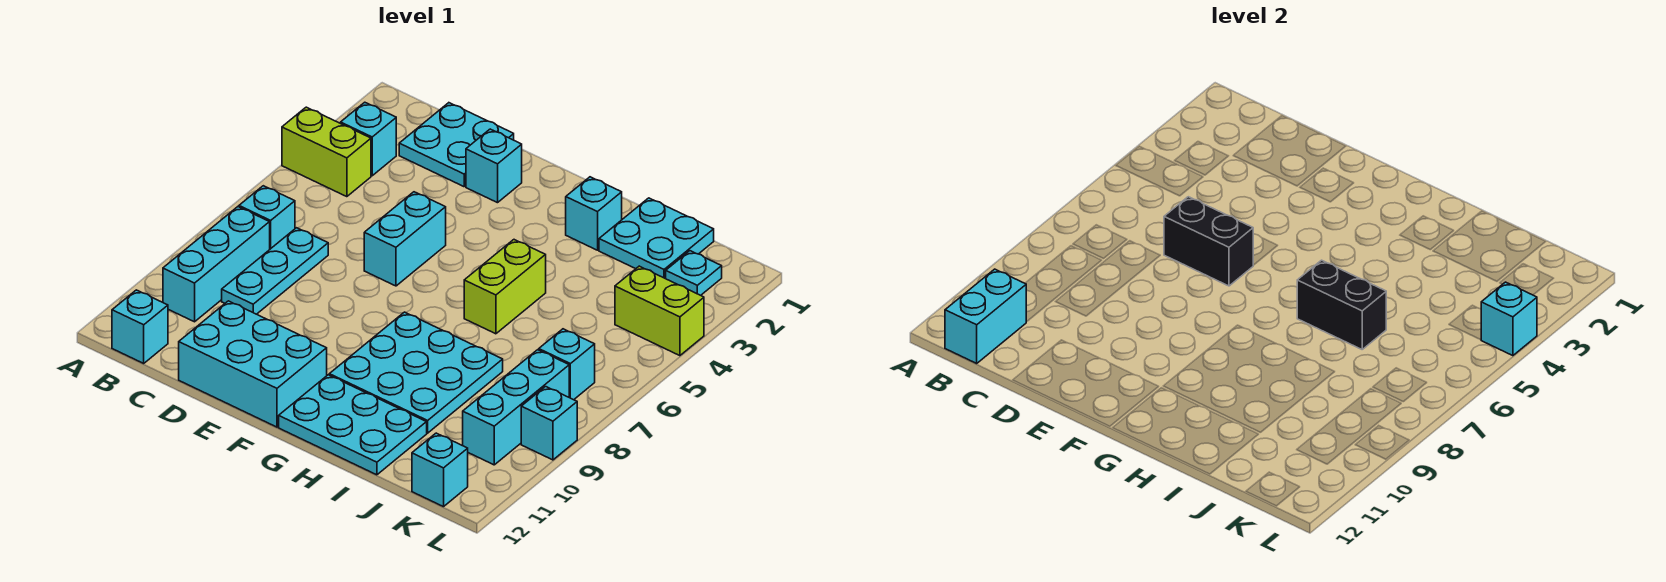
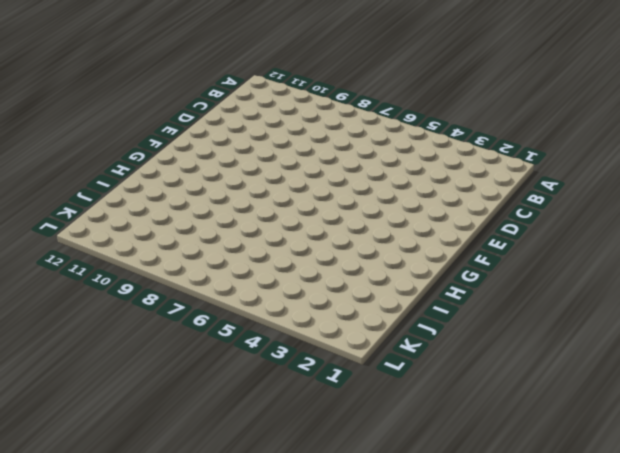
none -> lime 1x2 brick [282,107,371,197]
none -> cyan 1x1 brick [341,102,396,176]
none -> cyan 1x1 brick [239,186,295,249]

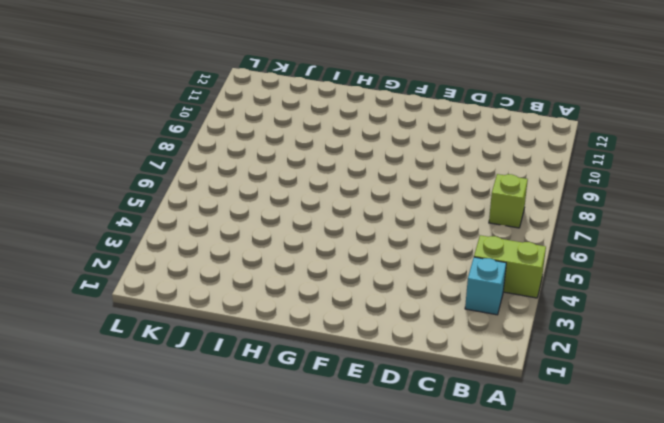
lime 1x1 brick [489,174,528,228] -> cyan 1x1 brick [239,186,295,249]
none -> cyan 1x3 brick [163,207,270,322]
none -> cyan 1x1 brick [112,290,168,363]
none -> cyan 2x2 plate [399,103,514,187]

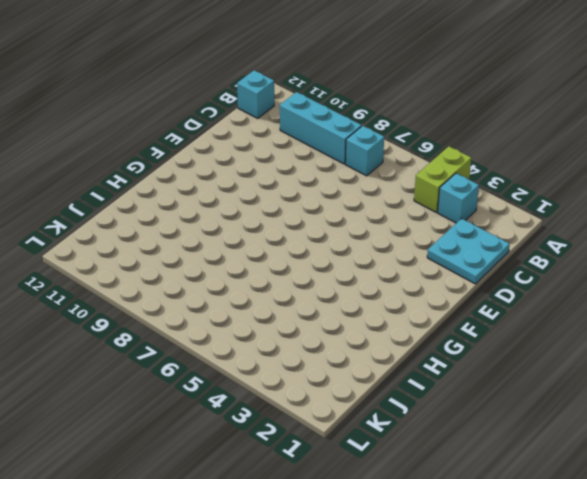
none -> cyan 1x3 plate [222,228,328,314]
none -> cyan 2x3 brick [179,301,327,427]
none -> cyan 1x1 brick [466,129,522,203]

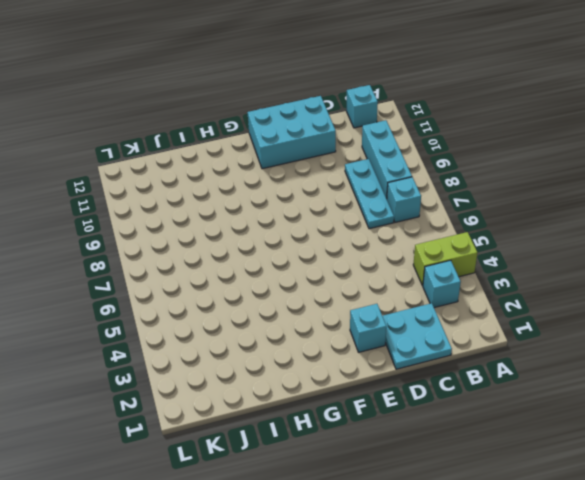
none -> cyan 1x2 brick [364,192,446,286]
none -> cyan 3x3 plate [329,312,503,433]
none -> cyan 2x3 plate [279,375,427,475]

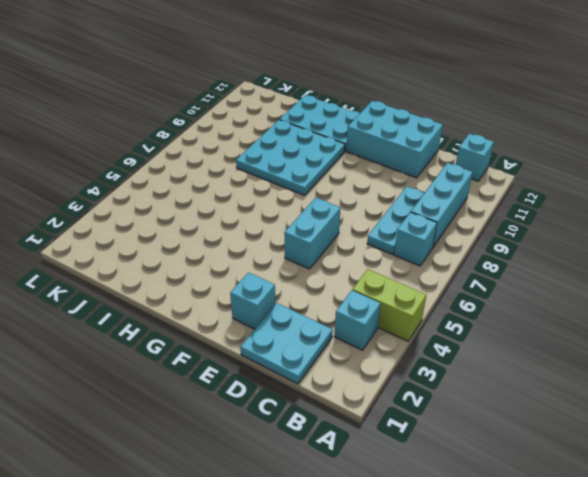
none -> cyan 1x1 brick [566,177,622,250]
none -> lime 1x2 brick [464,240,546,334]
none -> cyan 2x2 plate [599,198,714,279]

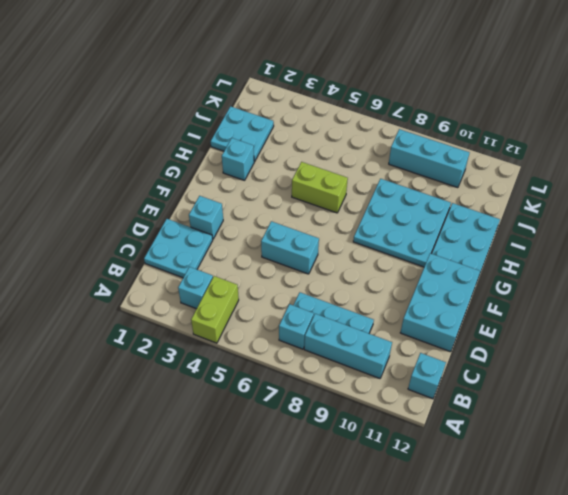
none -> cyan 1x1 plate [666,251,722,295]
none -> lime 1x2 brick [615,266,704,356]
none -> cyan 1x1 brick [539,329,595,400]

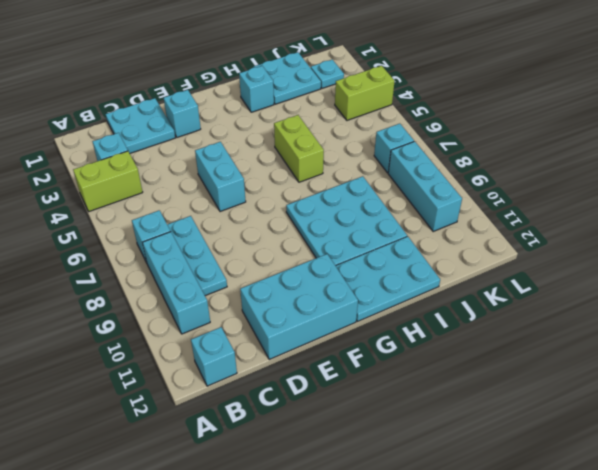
none -> cyan 1x1 brick [412,433,468,507]
none -> cyan 1x1 brick [521,387,577,460]
none -> cyan 1x2 brick [945,269,1026,363]

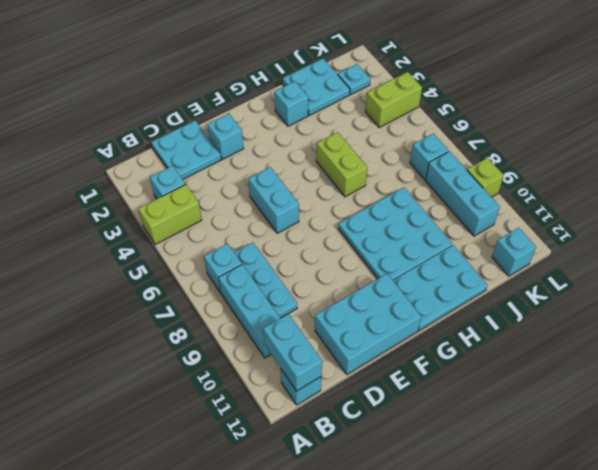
lime 1x1 brick [467,158,504,197] -> cyan 1x1 brick [521,387,577,460]
none -> black 1x2 brick [1164,197,1253,286]
none -> black 1x2 brick [1297,260,1386,349]
none -> cyan 1x1 brick [1481,282,1537,356]

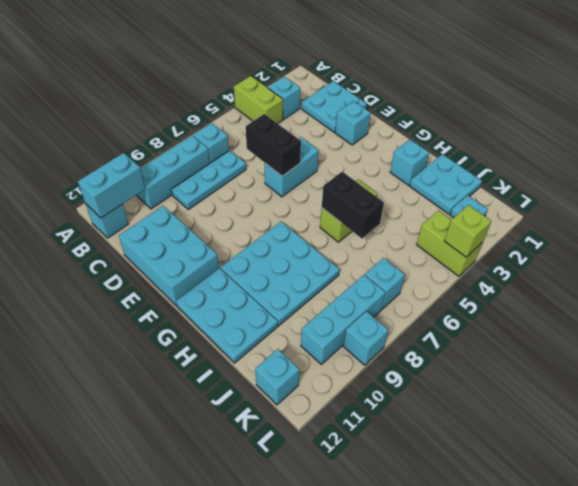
lime 1x1 brick [444,205,491,257] -> cyan 1x1 brick [1481,282,1537,356]

